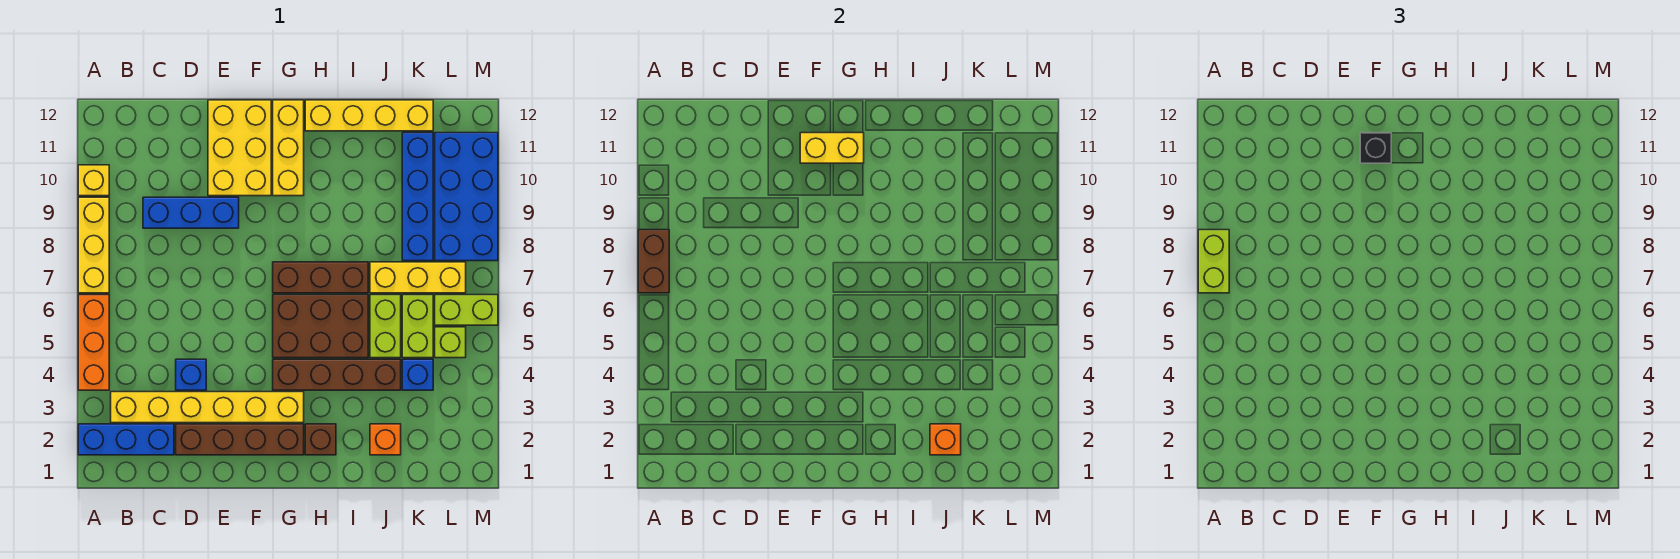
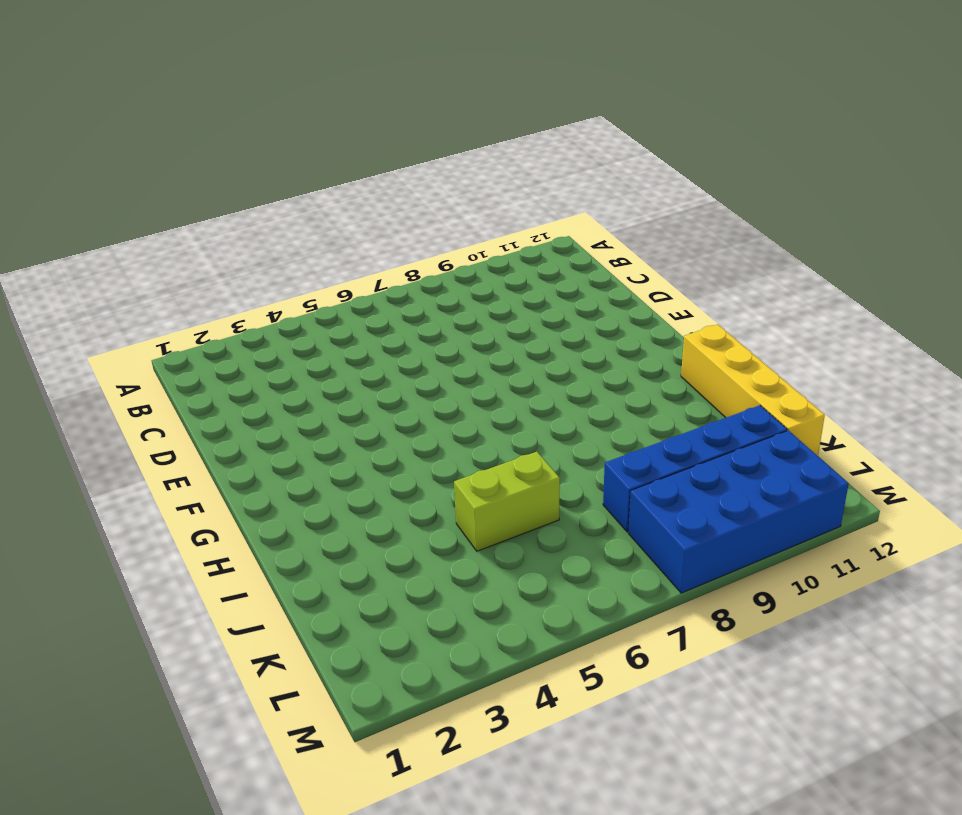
none -> blue 1x3 brick [78,424,174,455]
none -> orange 1x3 brick [78,295,109,390]
none -> yellow 1x3 brick [78,197,109,293]

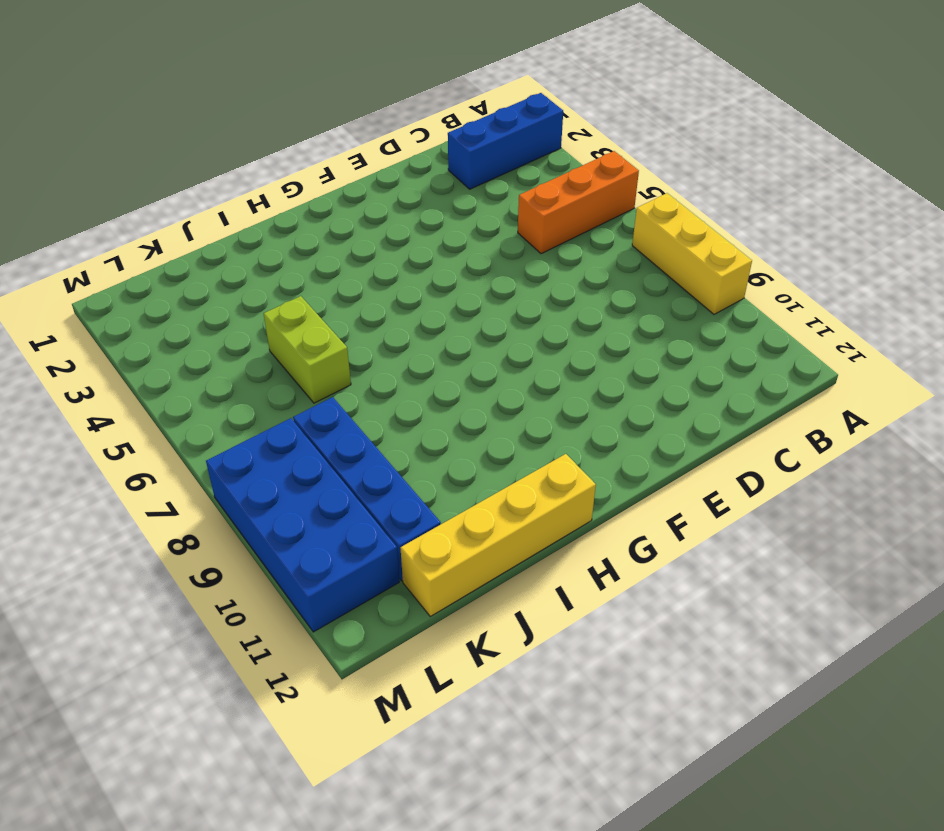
orange 1x3 brick [518,151,639,254] -> orange 1x3 brick turned to [78,295,109,390]
none -> yellow 1x1 brick [78,165,109,196]
none -> yellow 1x6 brick [111,392,304,423]
none -> blue 1x3 brick [143,197,239,228]

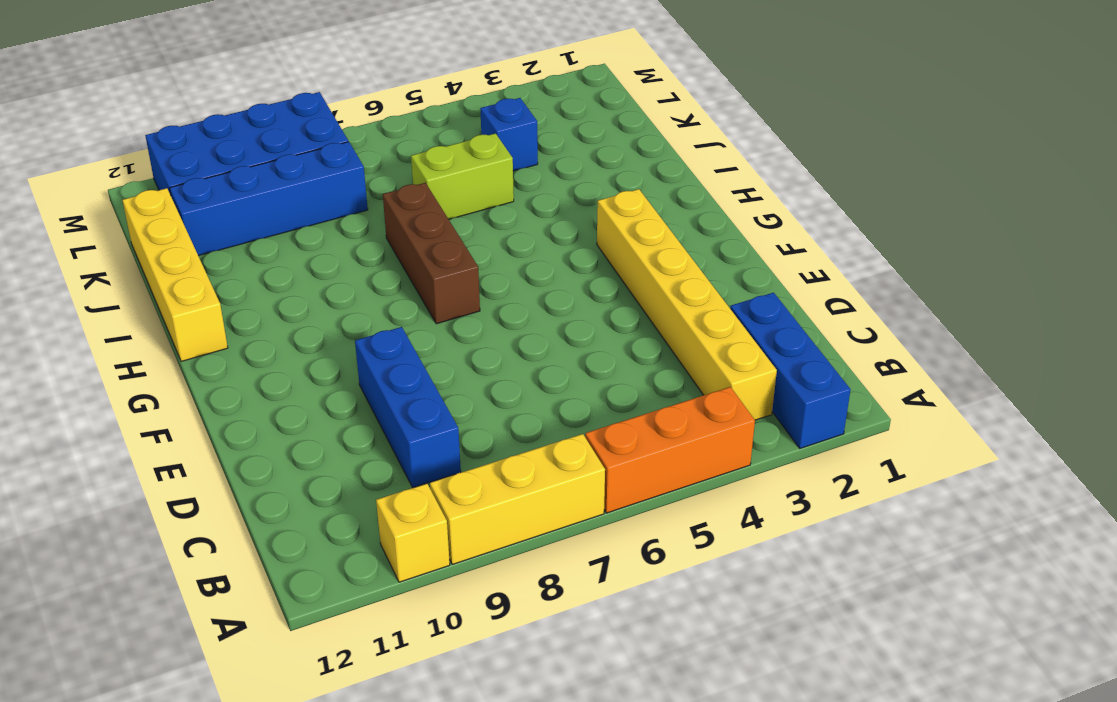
none -> brown 1x4 brick [176,424,304,455]
none -> blue 1x1 brick [176,359,206,390]
none -> yellow 2x3 brick [208,100,271,196]

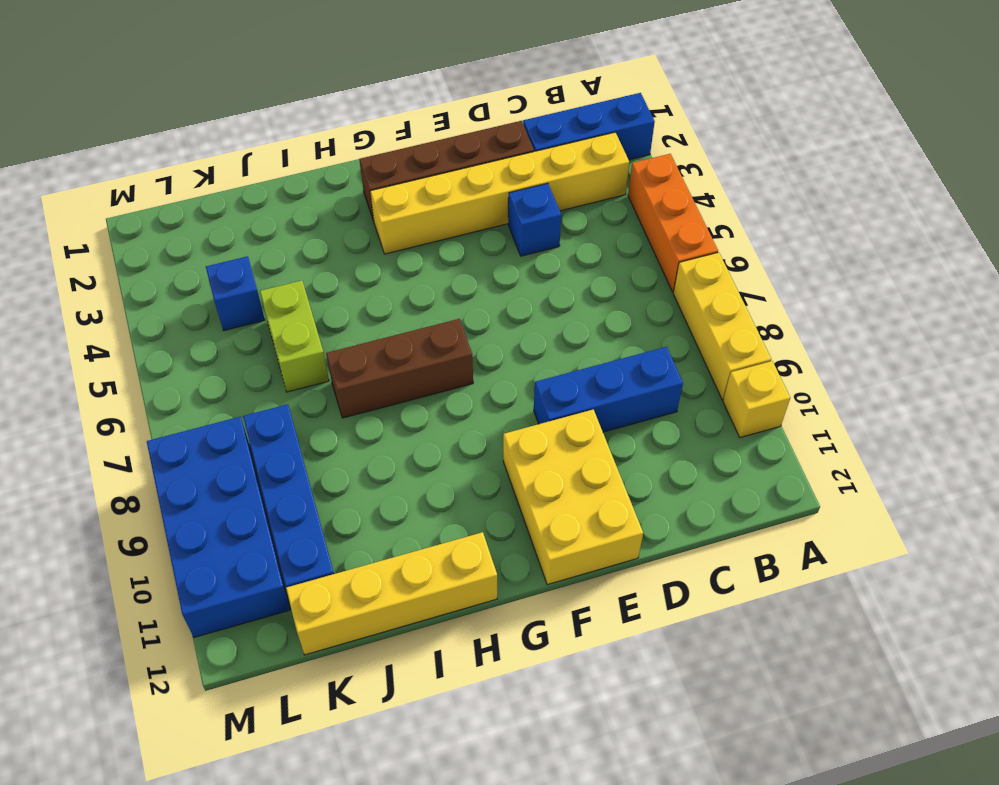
none -> brown 1x4 brick [273,359,401,390]
none -> brown 2x3 brick [273,295,368,358]
none -> yellow 1x3 brick [273,100,304,196]

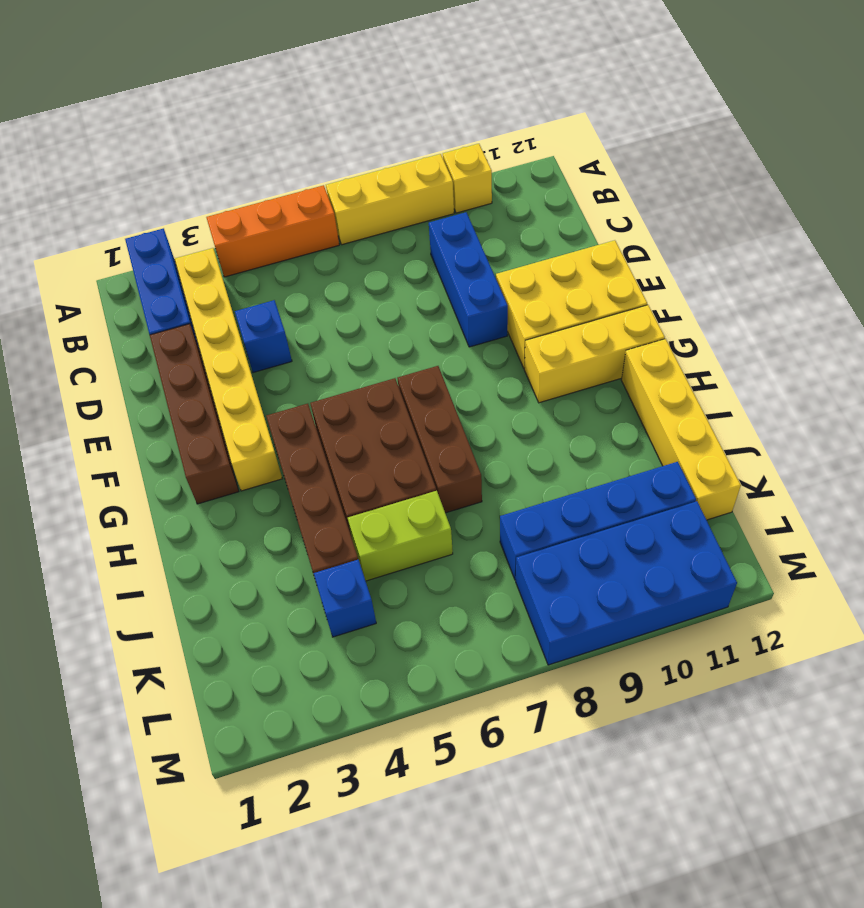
none -> brown 1x1 brick [305,424,336,455]
none -> orange 1x1 brick [370,424,401,455]
none -> yellow 1x3 brick [370,262,466,293]

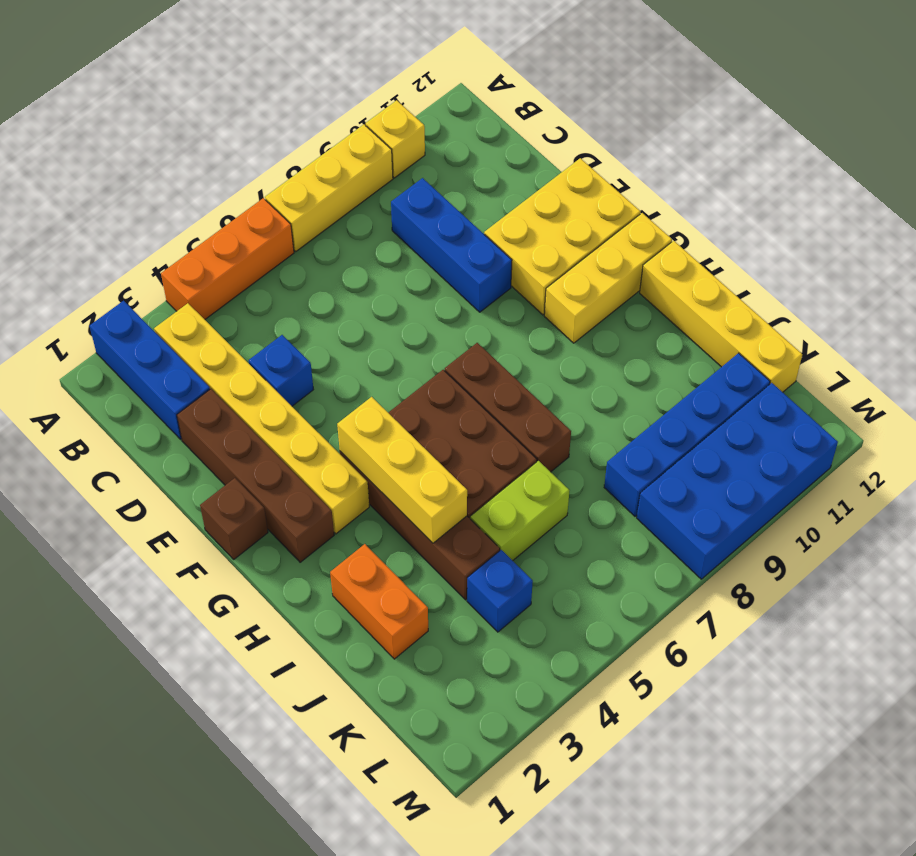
brown 1x1 brick [200,478,268,559] -> brown 1x1 brick moved to [305,424,336,455]
yellow 1x3 brick [337,397,467,543] -> yellow 1x3 brick moved to [370,262,466,293]
orange 1x2 brick [330,544,428,659] -> orange 1x1 brick [370,424,401,455]
none -> lime 1x2 brick [402,295,433,358]
none -> lime 1x1 brick [435,327,466,358]
none -> lime 1x2 brick [435,295,498,325]

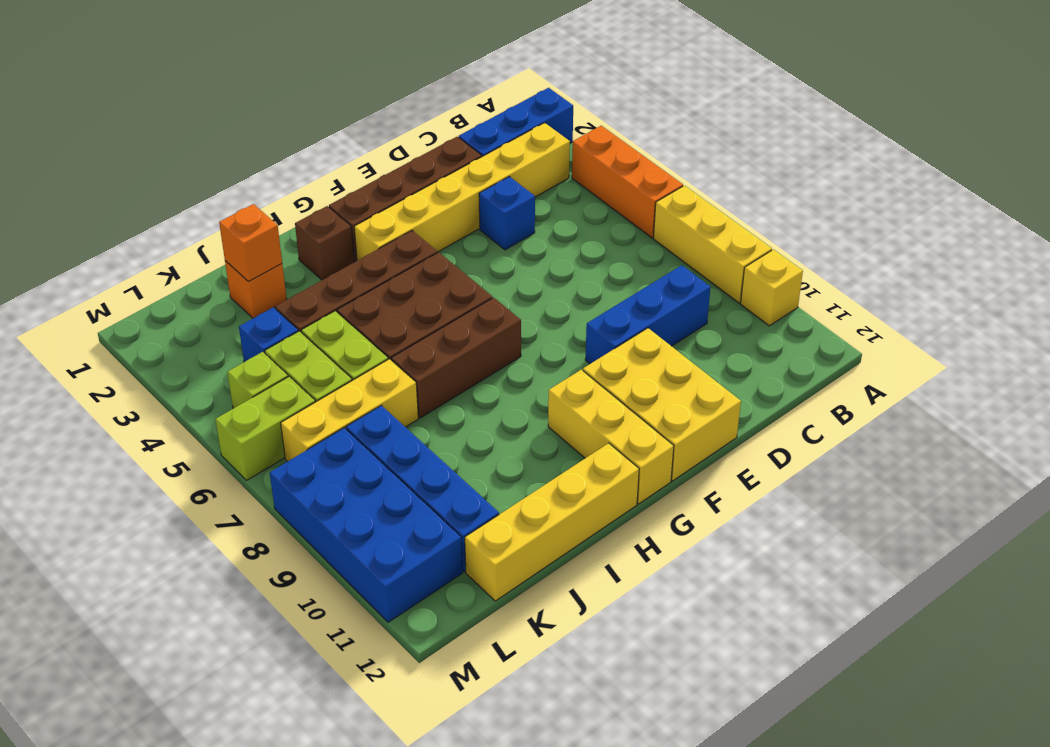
none -> brown 1x2 brick [638,230,669,293]
none -> yellow 1x2 brick [800,133,864,163]
none -> lime 1x2 brick [1198,230,1229,293]

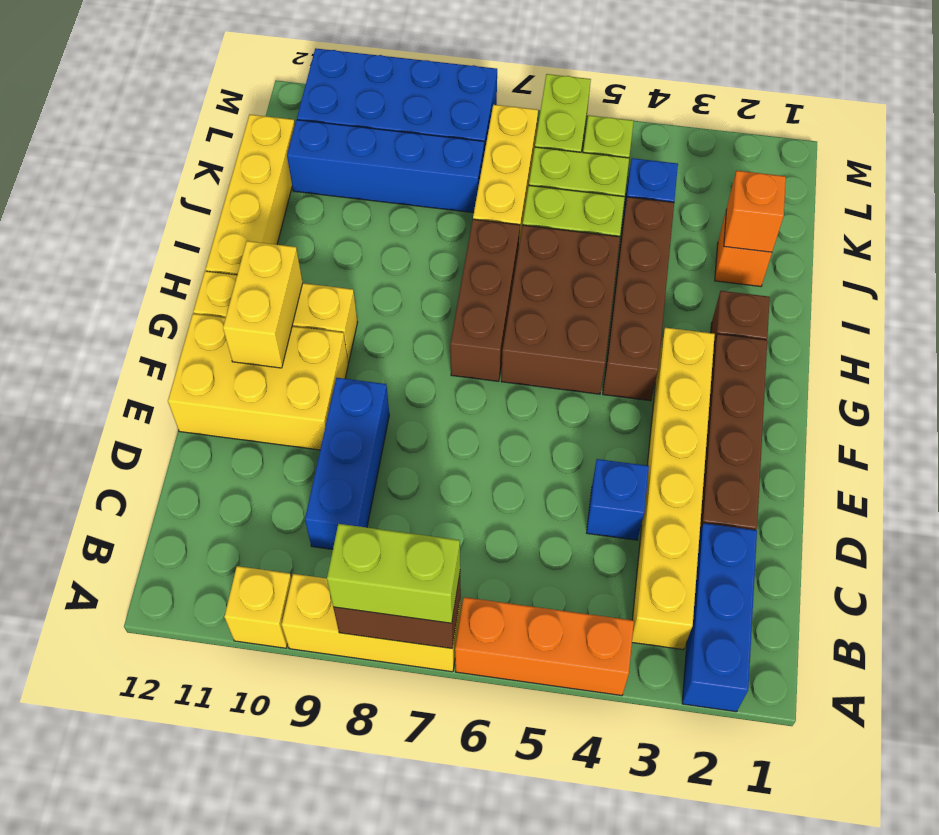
none -> black 1x1 brick [1360,133,1391,163]

